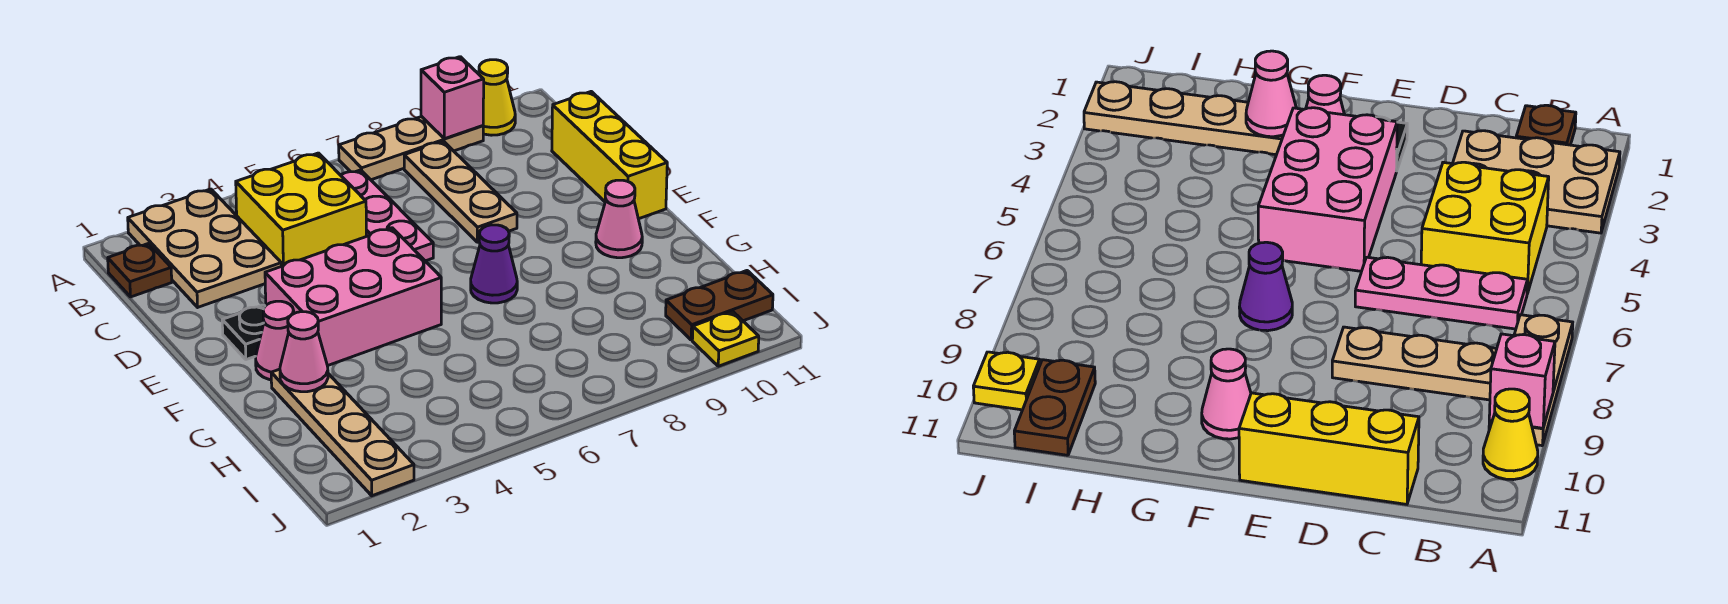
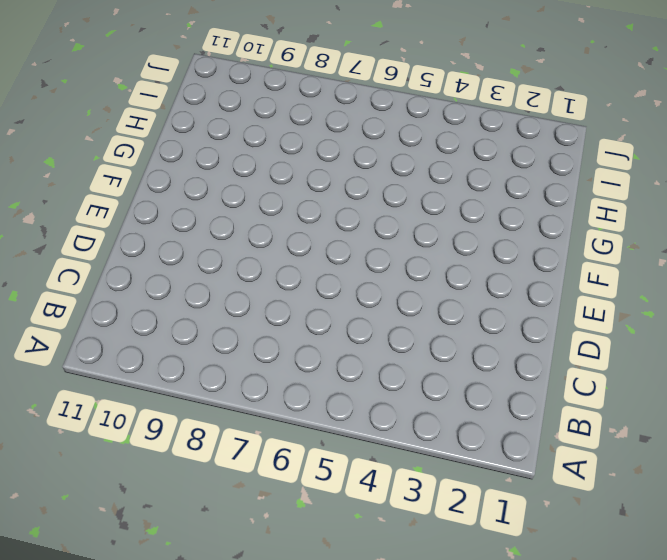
none -> tan 2x3 plate [128,189,281,307]
none -> tan 1x3 plate [339,116,483,180]
none -> yellow 1x1 cone [479,60,515,135]

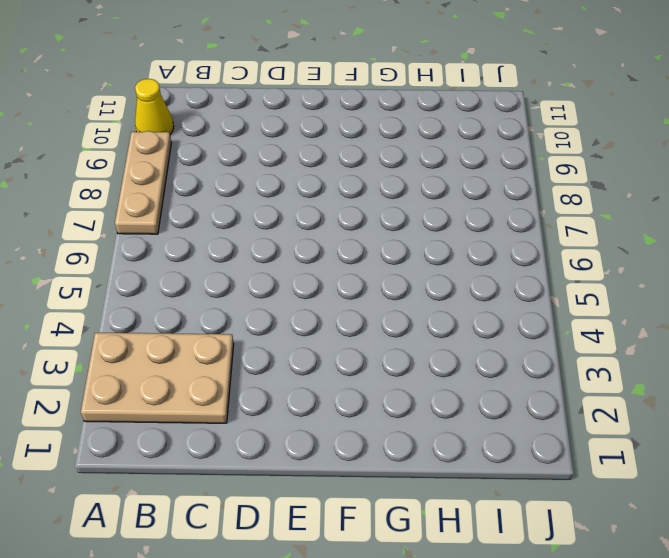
none -> brown 1x1 plate [108,243,172,297]
none -> yellow 2x2 brick [236,153,366,266]
none -> pink 1x3 plate [341,170,433,261]

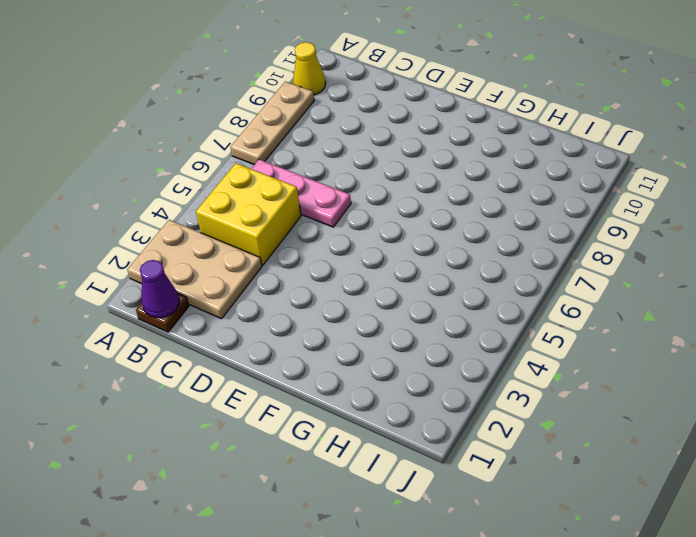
purple 1x1 cone [140,260,179,318] -> purple 1x1 cone moved to [471,225,517,303]
none -> tan 1x3 plate [404,141,517,242]
none -> yellow 1x3 brick [552,92,667,219]
none -> black 1x1 plate [222,305,265,360]

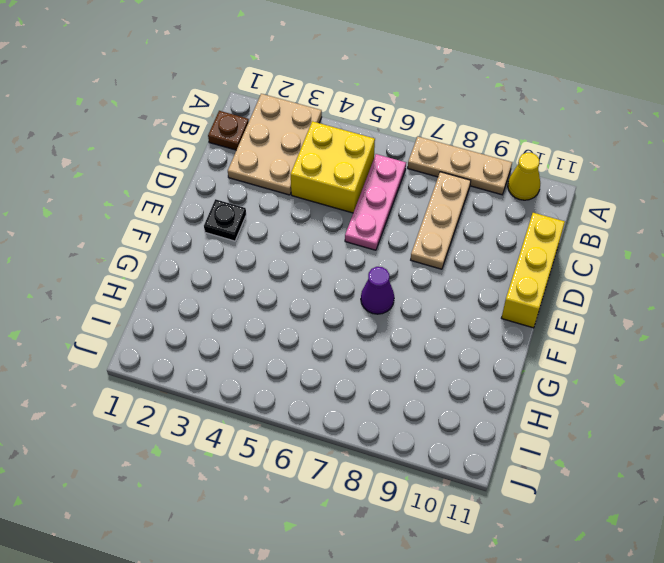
none -> pink 2x3 brick [265,228,441,366]
none -> pink 1x1 cone [256,301,294,380]
none -> pink 1x1 cone [596,180,642,258]

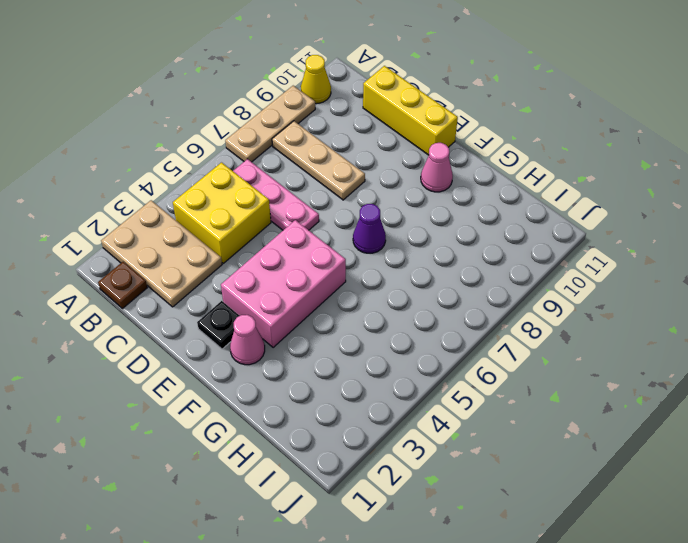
none -> tan 1x4 plate [271,369,414,496]
none -> brown 1x2 plate [666,271,773,340]
none -> yellow 1x1 plate [692,311,759,366]

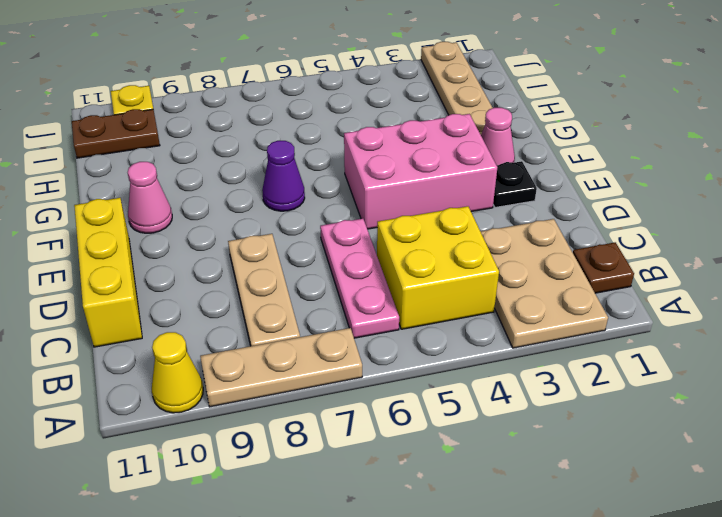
none -> pink 1x1 brick [421,57,484,139]
none -> pink 1x1 cone [280,312,328,392]

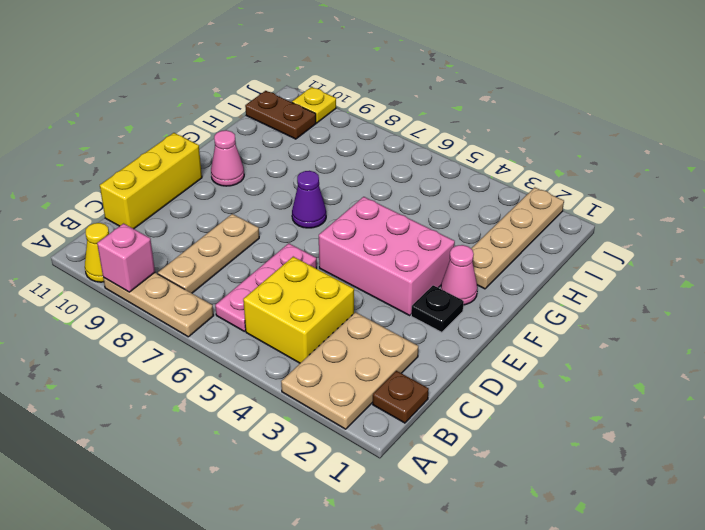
none -> pink 1x1 cone [280,312,328,392]

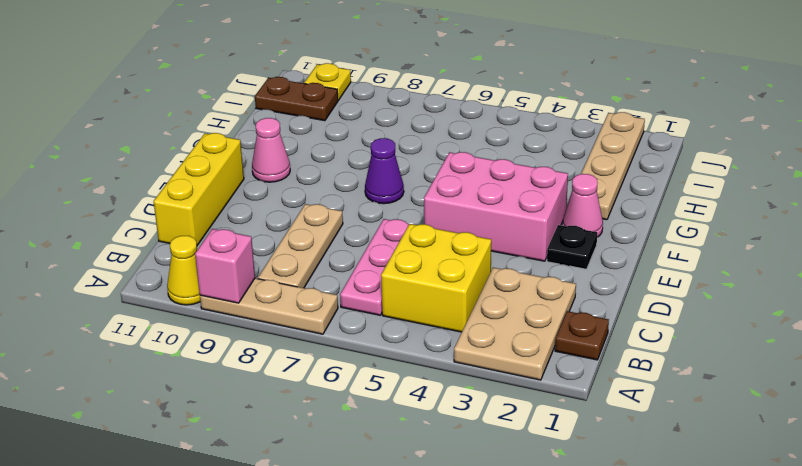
none -> pink 1x1 cone [280,312,328,392]

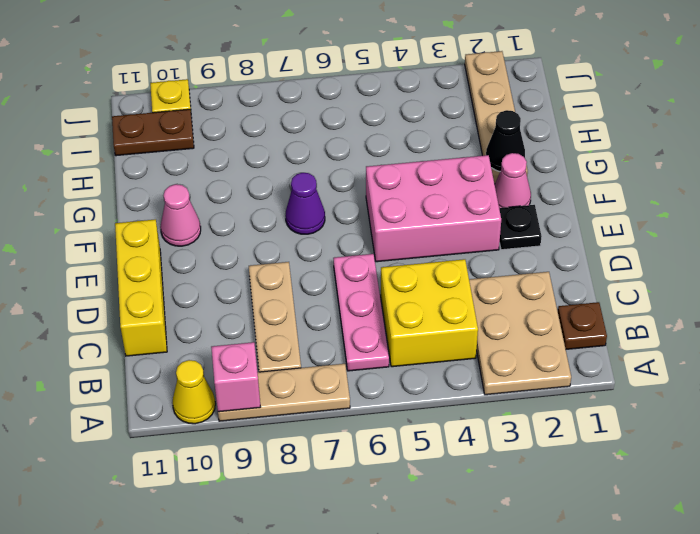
black 1x1 cone [486,110,525,171] -> pink 1x1 cone [280,312,328,392]

